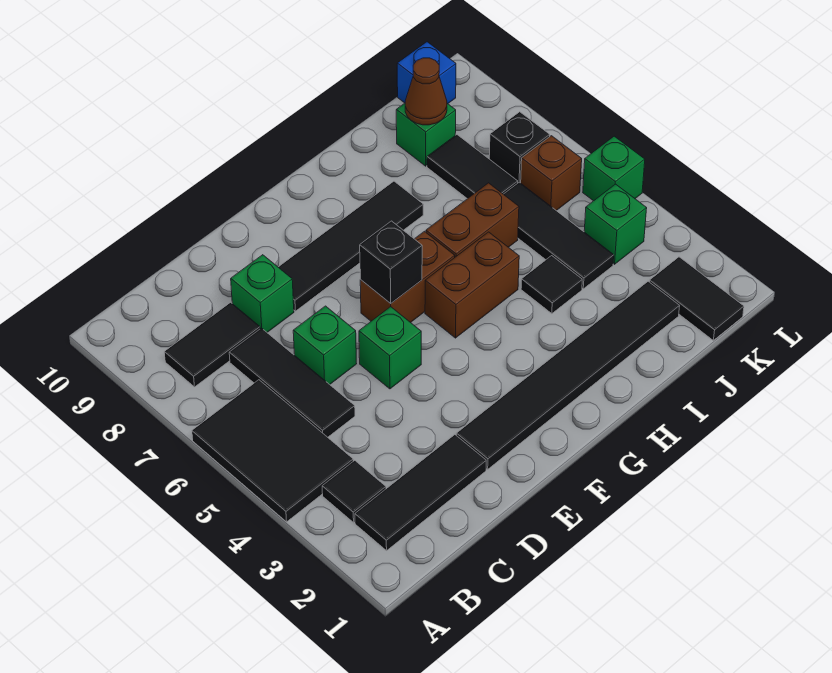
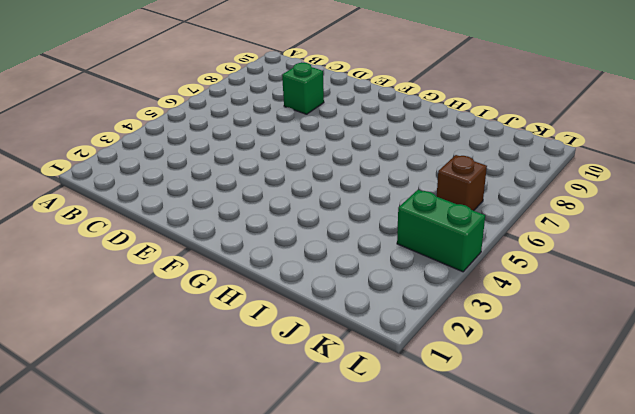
green 1x2 brick [397,190,485,272] -> green 1x1 brick [584,184,647,264]
none -> black 2x3 tile [192,380,353,522]
none -> black 1x3 tile [355,435,486,551]
none -> black 1x1 tile [322,460,386,522]

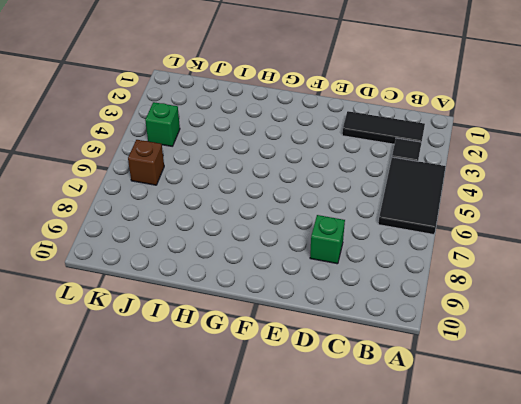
none -> black 1x2 tile [164,302,260,387]
none -> black 1x3 tile [229,328,355,437]
none -> green 1x1 brick [293,306,357,384]

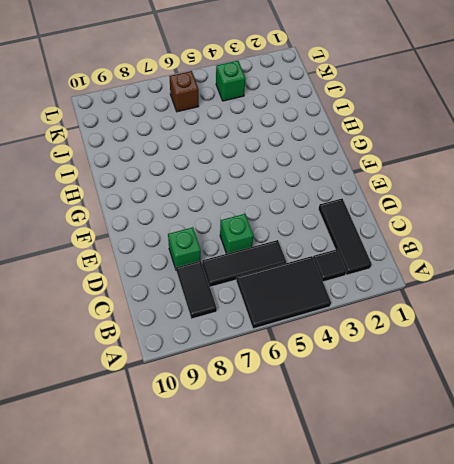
none -> black 1x6 tile [456,281,680,469]
none -> green 1x1 brick [359,307,421,389]
none -> black 1x4 tile [278,181,424,311]

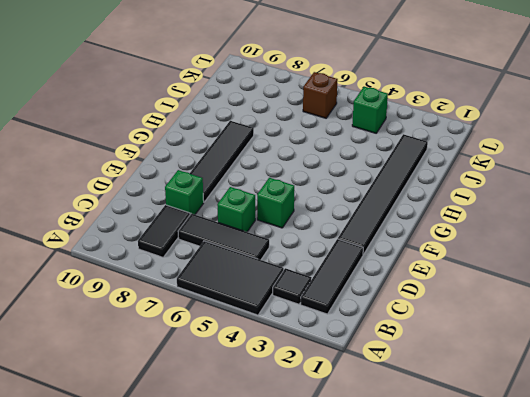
none -> brown 1x2 brick [360,231,455,323]
none -> brown 1x2 brick [425,232,519,338]
none -> brown 1x2 brick [426,183,519,257]

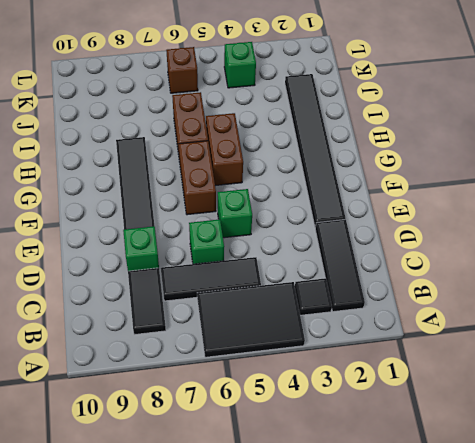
none -> black 1x1 tile [521,256,582,314]
none -> black 1x3 tile [504,182,614,289]
none -> black 1x2 tile [427,135,518,199]

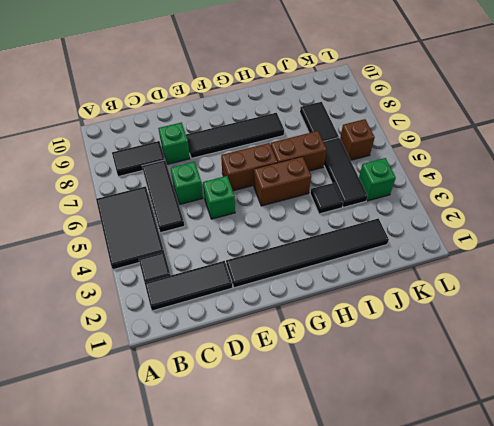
none -> green 1x1 brick [396,103,456,166]
none -> black 1x2 tile [649,257,744,340]
none -> black 1x1 brick [489,112,550,183]

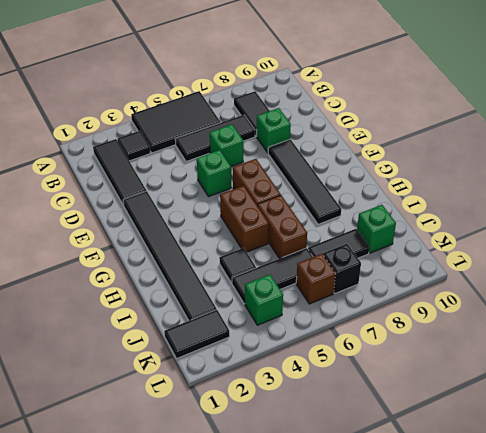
none -> blue 1x1 brick [397,42,456,104]
none -> green 1x1 brick [583,136,645,201]
none -> black 1x1 brick [360,221,422,304]

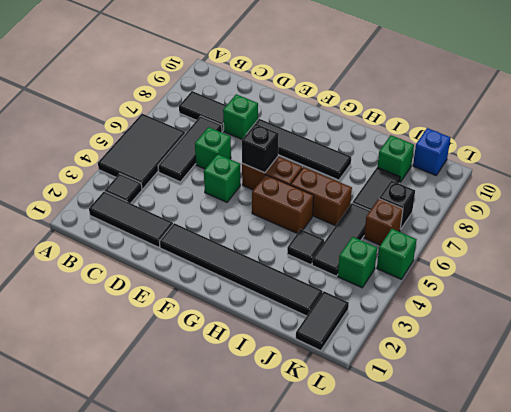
none -> brown 1x1 cone [405,58,447,125]

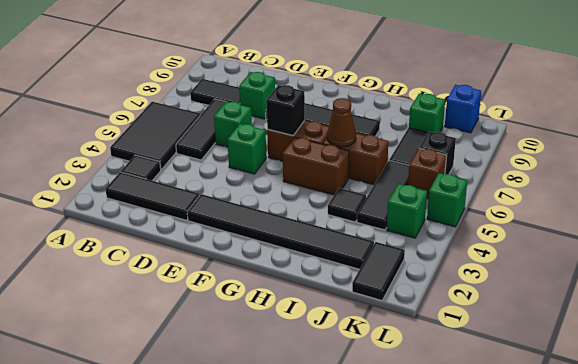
brown 1x1 cone [327,98,356,147] -> brown 1x1 cone moved to [405,58,447,125]

